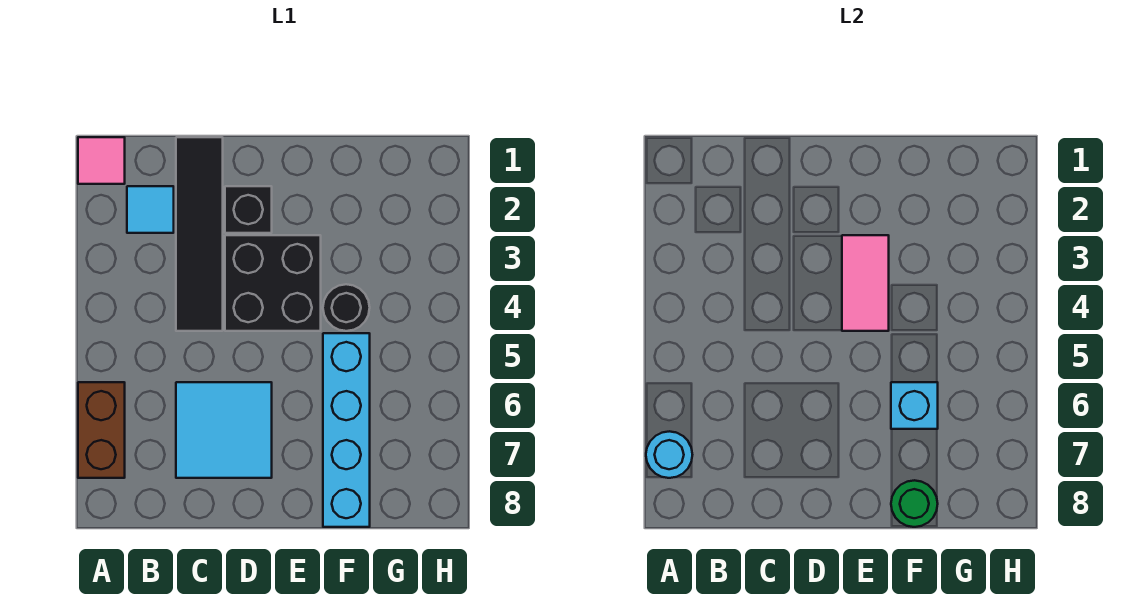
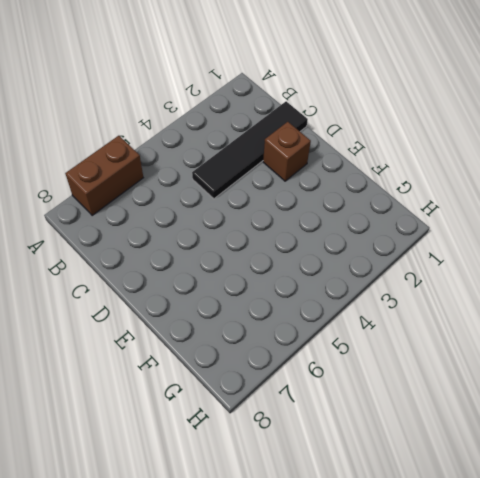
brown 1x1 brick [263,122,311,181] -> black 1x1 brick [225,186,272,233]
none -> pink 1x1 tile [78,137,125,184]
none -> cyan 1x1 tile [127,186,174,233]
none -> cyan 2x2 tile [176,382,272,478]

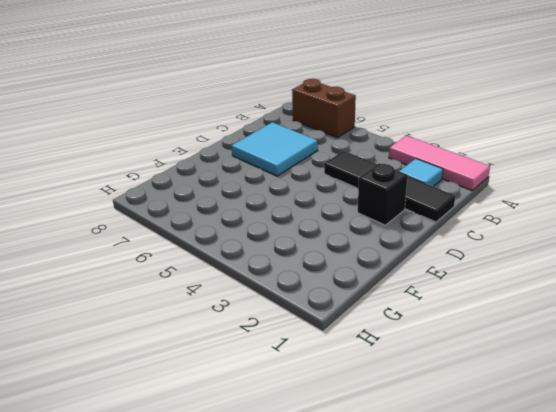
pink 1x3 tile [389,136,490,191] -> pink 1x1 tile [78,137,125,184]
none -> black 2x2 brick [225,235,321,331]
none -> black 1x1 round brick [323,284,370,331]
none -> cyan 1x4 brick [323,333,370,527]

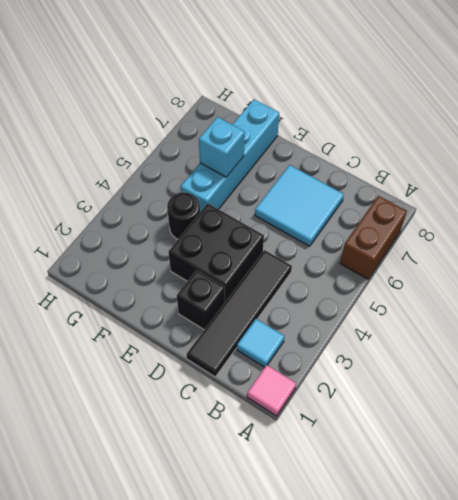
none -> cyan 1x1 round brick [646,431,692,478]
none -> pink 1x2 tile [842,235,889,331]
none -> green 1x1 round brick [891,480,938,527]

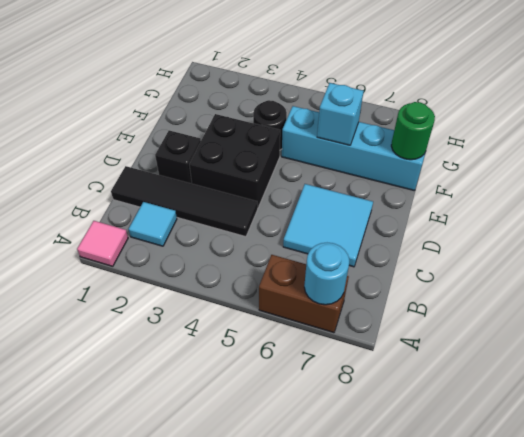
none -> pink 1x2 tile [842,235,889,331]

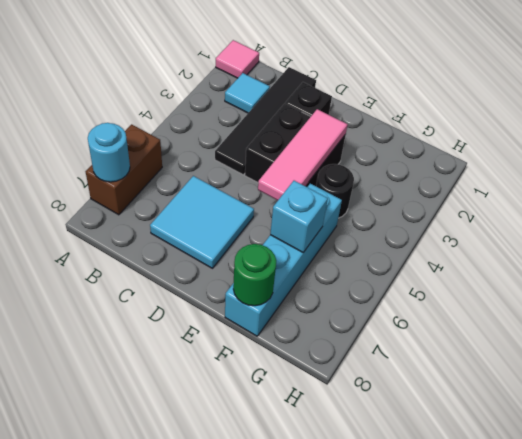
pink 1x3 tile [258,109,348,200] -> pink 1x2 tile [842,235,889,331]

